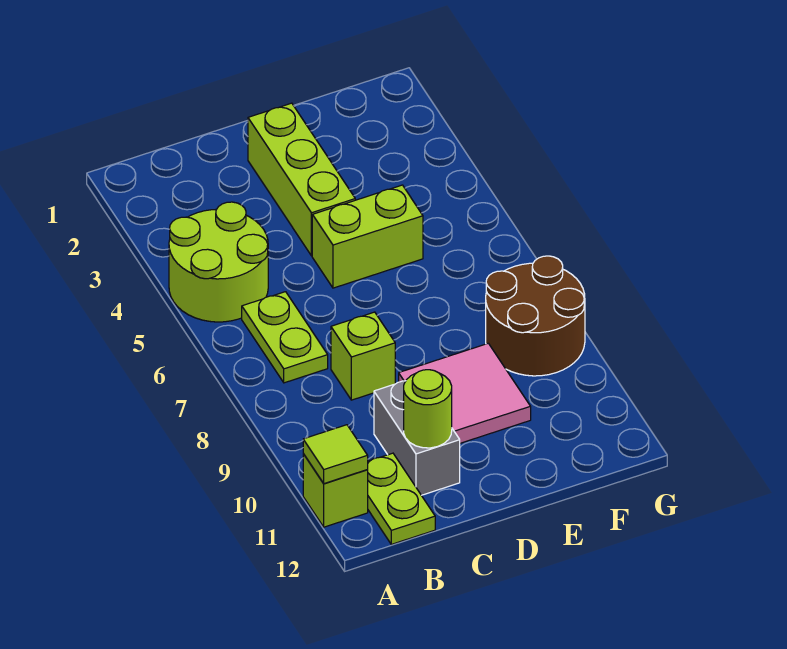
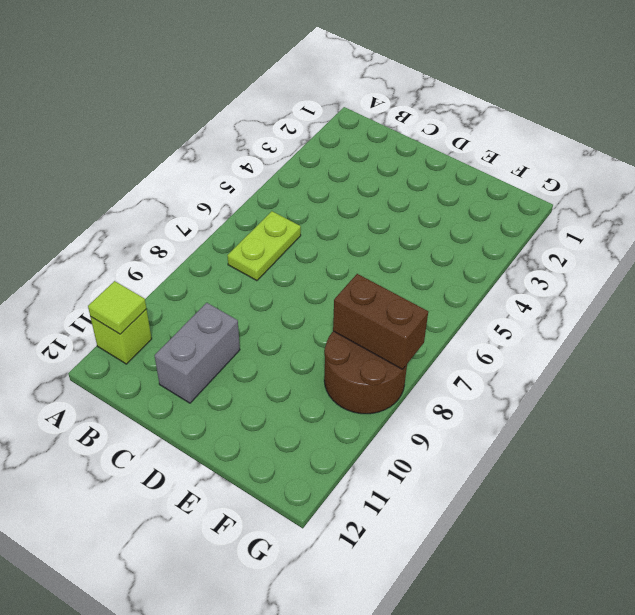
brown 1x2 brick [333,274,428,369] -> none
none -> lime 2x2 round brick [169,202,268,322]
none -> lime 1x2 plate [367,453,435,544]
none -> lime 1x1 brick [331,312,395,400]

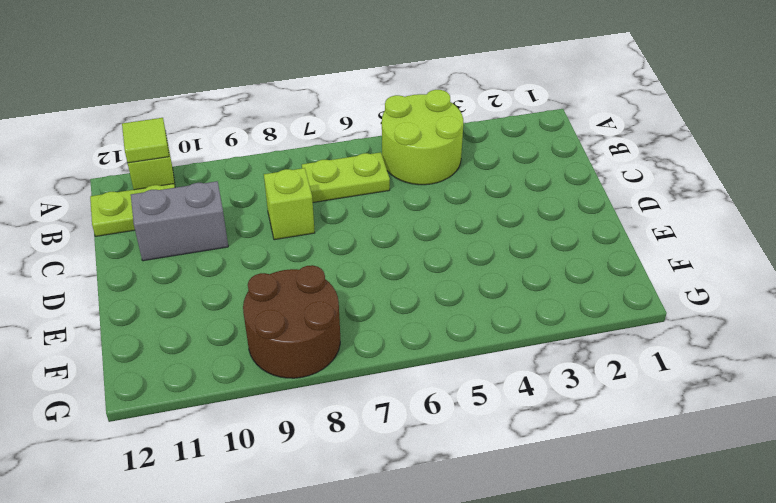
none -> lime 1x3 brick [248,103,355,256]
none -> lime 1x2 brick [312,185,423,288]
none -> pink 2x2 tile [399,343,531,443]

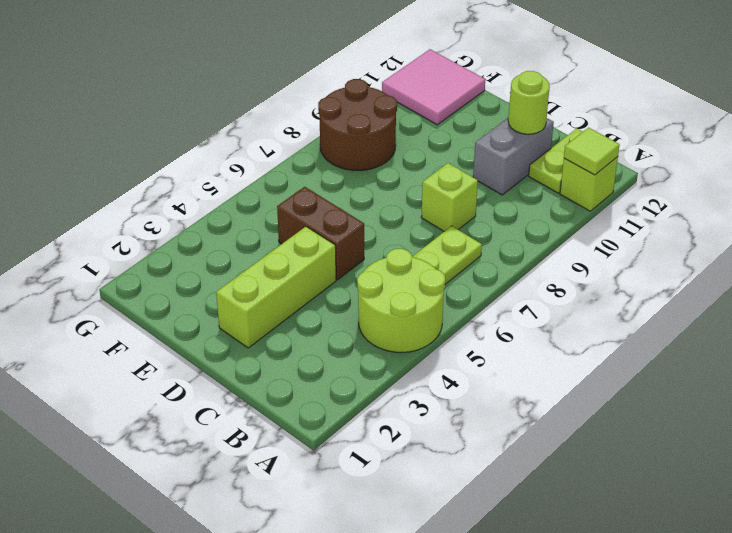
brown 1x2 brick [277,187,364,280] -> lime 1x2 brick [312,185,423,288]
pink 2x2 tile [382,49,485,125] -> pink 2x2 tile moved to [399,343,531,443]

